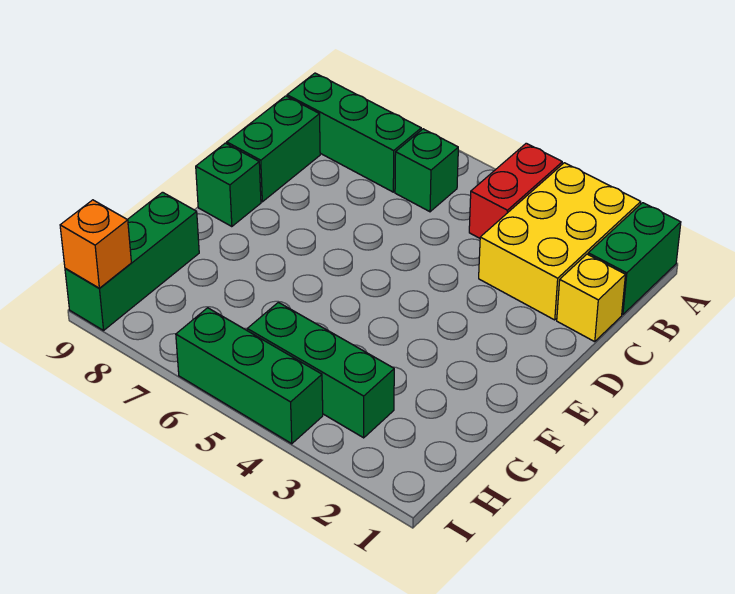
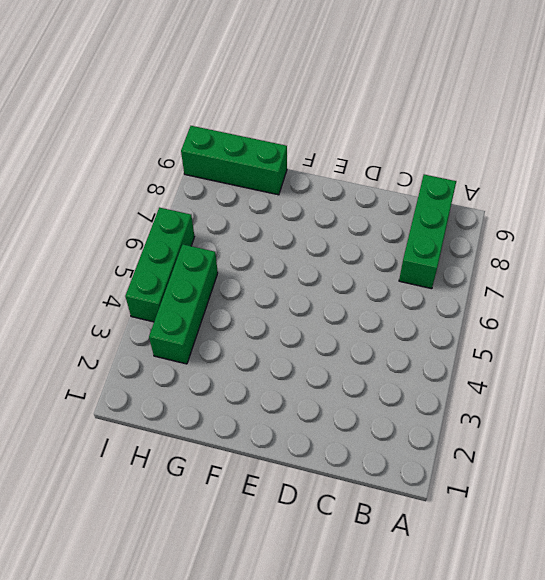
none -> green 1x2 brick [588,203,681,315]
none -> yellow 2x3 brick [479,163,641,320]
none -> red 1x2 brick [469,143,562,238]

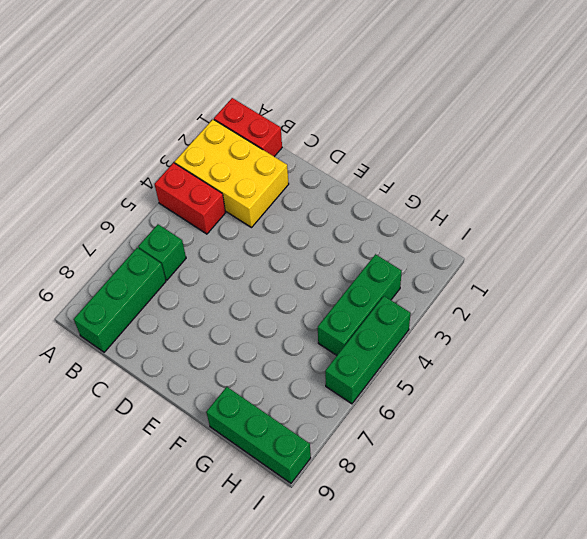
red 1x2 brick [214,98,282,157] -> green 1x2 brick [588,203,681,315]
none -> yellow 1x1 brick [557,254,625,342]
none -> green 1x2 brick [227,96,320,202]
none -> green 1x1 brick [196,143,261,227]

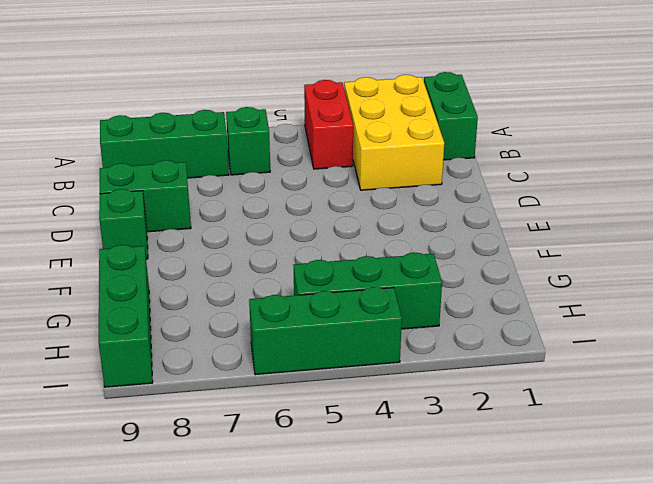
green 1x2 brick [100,160,191,232] -> green 1x2 brick turned to [227,96,320,202]
none -> yellow 1x1 brick [557,254,625,342]
none -> orange 1x1 brick [60,200,131,288]

